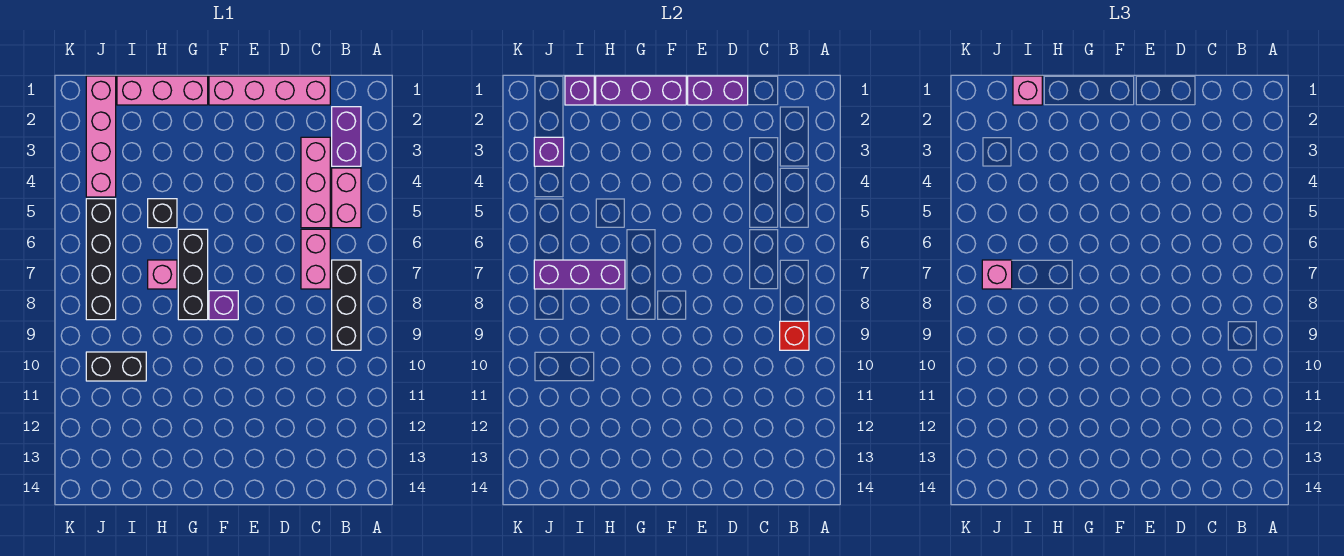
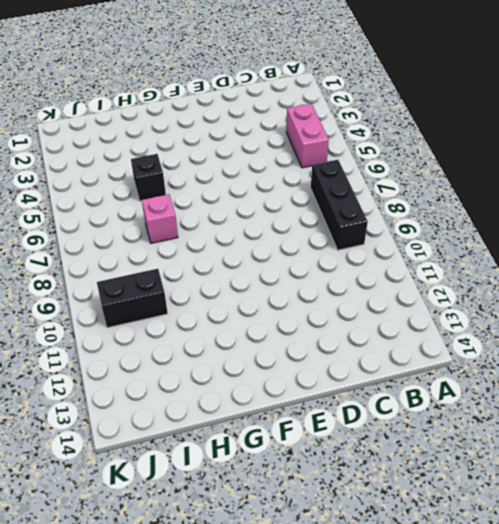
none -> purple 1x2 brick [332,107,361,166]
none -> pink 1x4 brick [209,76,330,105]
none -> pink 1x3 brick [301,137,330,228]

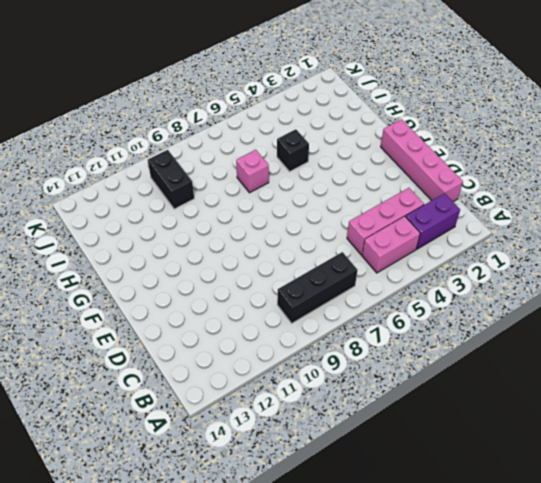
none -> pink 1x2 brick [301,229,330,289]
none -> purple 1x1 brick [209,291,238,320]
none -> pink 1x3 brick [117,76,208,105]

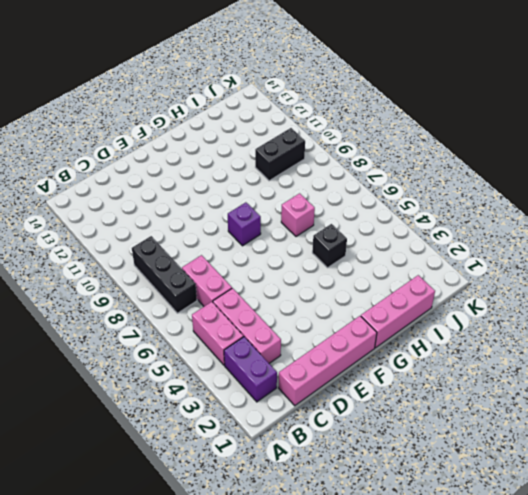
none -> black 1x3 brick [178,229,208,320]
none -> pink 1x4 brick [86,76,116,197]
none -> black 1x4 brick [86,199,116,320]

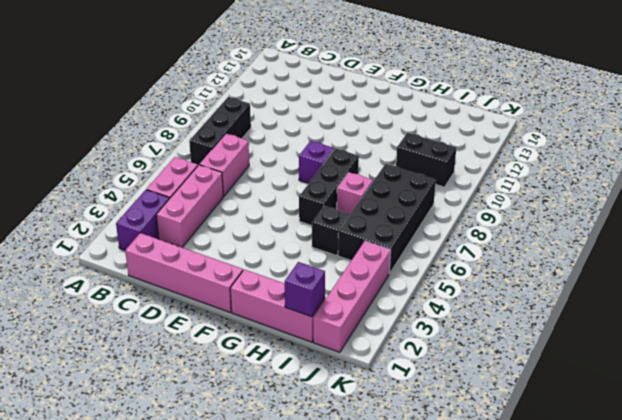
black 2x4 brick [338,164,436,274] -> black 1x4 brick [86,199,116,320]
none -> red 1x1 brick [780,321,809,350]
none -> purple 1x2 brick [688,76,748,105]
none -> purple 1x3 brick [596,76,686,105]

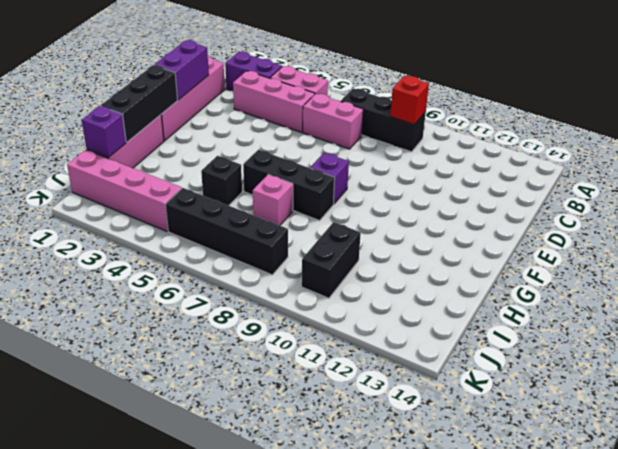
black 1x3 brick [101,65,178,142] -> purple 1x3 brick [596,76,686,105]
none -> purple 1x3 brick [534,260,625,289]
none -> purple 1x1 brick [534,137,564,166]
none -> pink 1x1 brick [1013,76,1042,105]

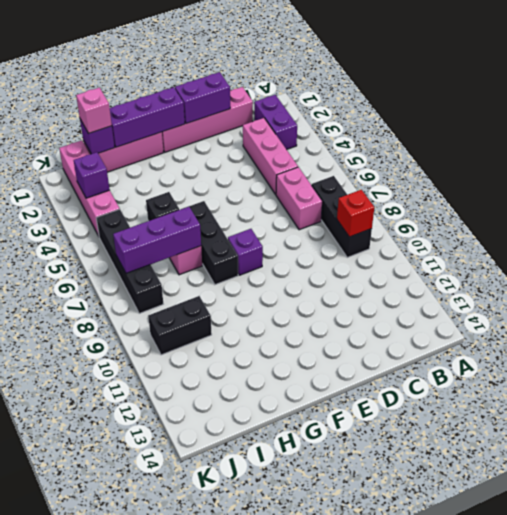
none -> pink 1x2 brick [332,168,361,228]
none -> pink 1x1 brick [982,260,1012,289]

